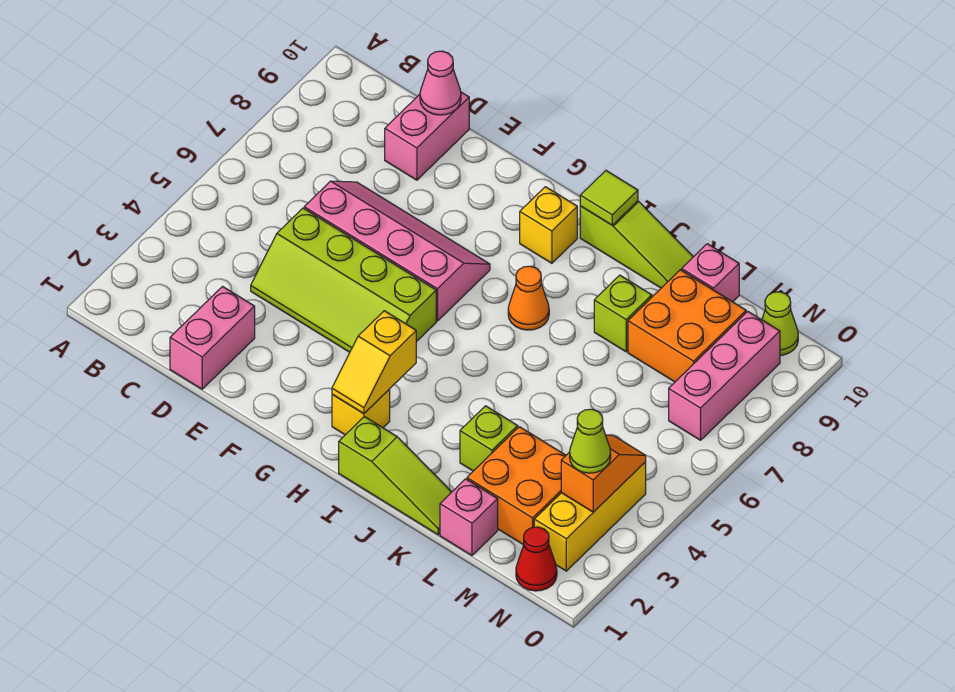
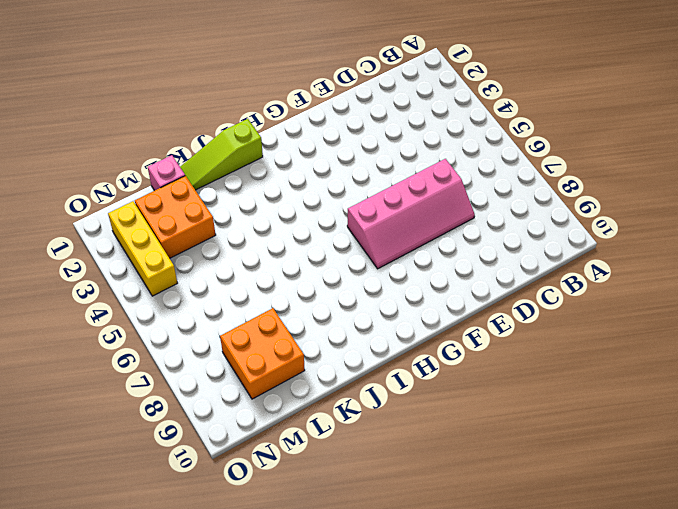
none -> pink 1x2 brick [170,287,255,389]
none -> lime 2x4 slope [251,208,436,352]
none -> pink 1x2 brick [385,92,469,180]

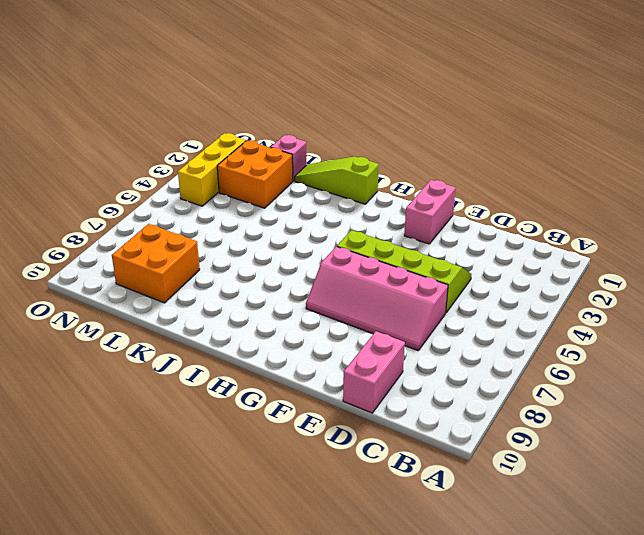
pink 1x2 brick [404,180,456,244] -> pink 1x2 brick moved to [170,287,255,389]
none -> yellow 1x1 brick [332,390,390,435]
none -> yellow 1x1 brick [520,187,577,263]
none -> orange 1x1 cone [508,266,549,330]

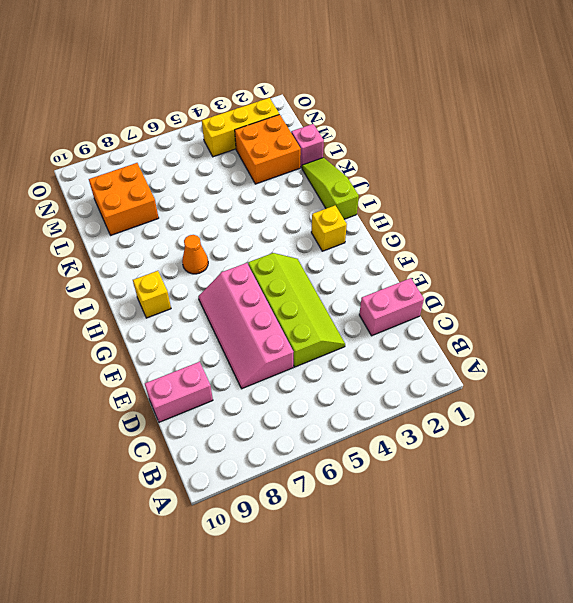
none -> lime 1x3 slope [580,201,693,288]
none -> lime 1x1 brick [460,406,518,471]
none -> lime 1x1 brick [594,275,652,352]

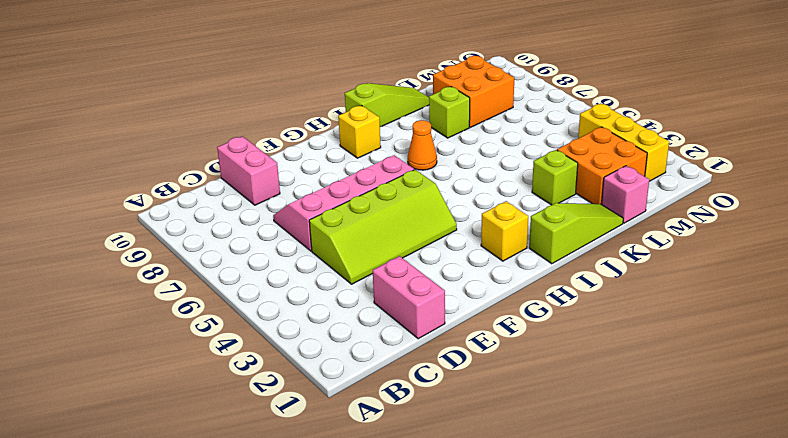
none -> pink 1x1 brick [682,244,739,302]
none -> red 1x1 cone [516,527,557,591]
none -> pink 1x3 brick [669,312,780,440]

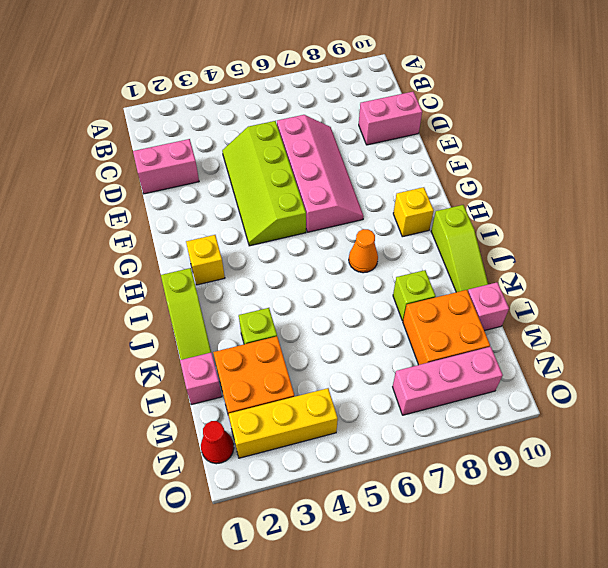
none -> lime 1x1 cone [762,292,798,355]
none -> pink 1x1 cone [420,51,461,115]
none -> yellow 1x2 slope [332,311,416,414]

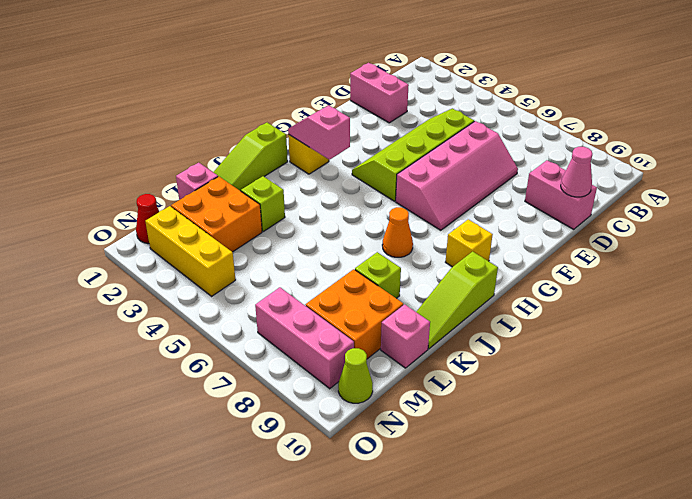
pink 1x2 slope [288,105,350,160] -> yellow 1x2 slope [332,311,416,414]
none -> lime 1x1 tile [580,171,638,225]
none -> orange 1x2 slope [561,435,646,512]
none -> lime 1x1 cone [570,409,611,473]

